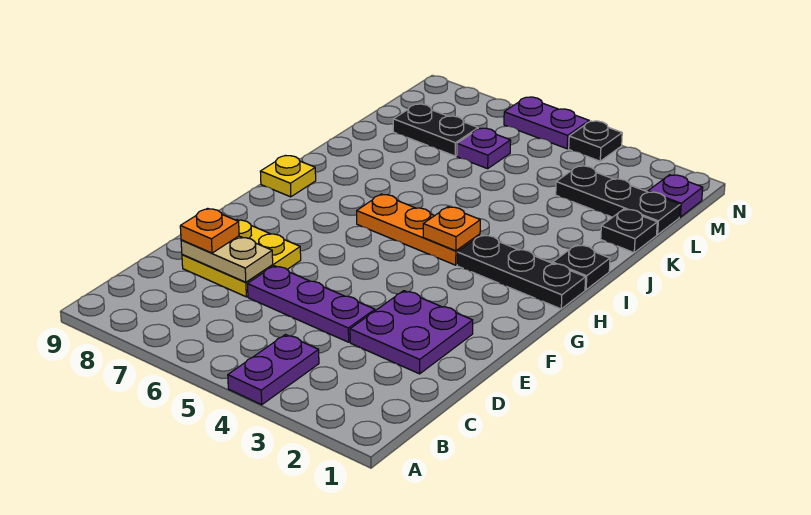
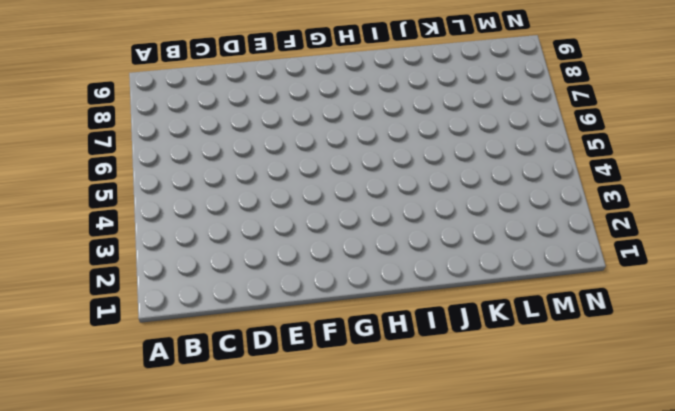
none -> purple 1x2 plate [228,335,319,405]
none -> purple 2x2 plate [350,291,473,374]
none -> purple 1x3 plate [248,266,375,342]

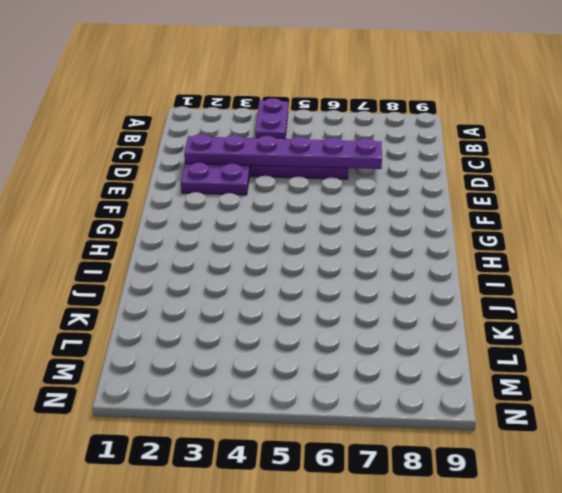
purple 1x6 plate [184,134,382,169] -> tan 1x2 plate [181,236,273,282]
none -> yellow 2x2 plate [182,220,301,297]
none -> black 1x3 plate [457,235,586,309]
none -> orange 1x3 plate [357,194,480,265]

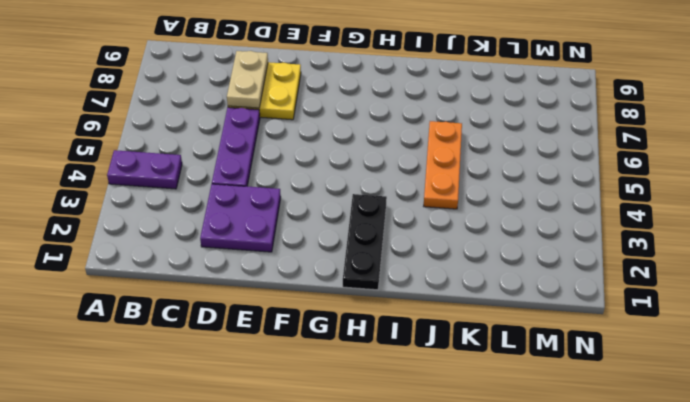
orange 1x3 plate [424,121,462,209] -> orange 1x3 plate moved to [357,194,480,265]
none -> yellow 1x1 plate [260,155,316,197]
none -> black 1x1 plate [553,245,610,290]
none -> black 1x1 plate [601,209,657,253]

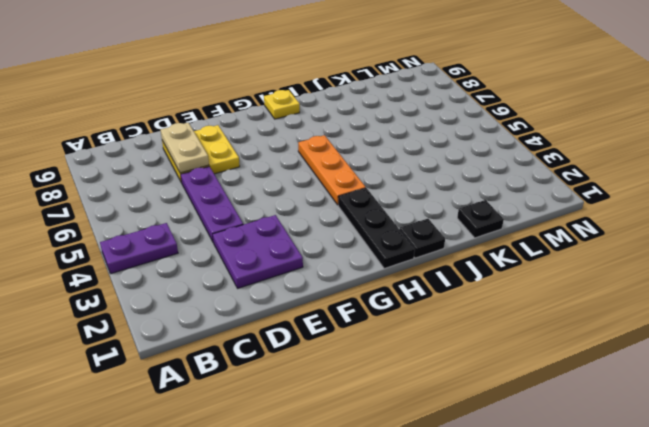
none -> black 1x3 plate [556,166,680,235]
none -> purple 1x1 plate [457,128,511,169]
none -> black 1x2 plate [393,104,478,156]

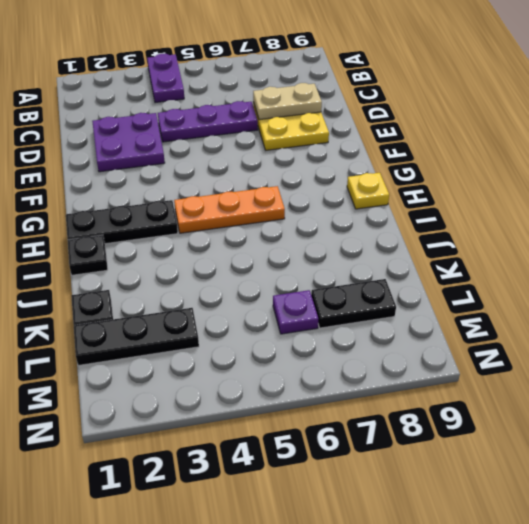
none -> purple 1x1 plate [648,175,703,217]
none -> black 1x1 plate [569,121,622,161]
none -> purple 1x2 plate [504,97,589,149]

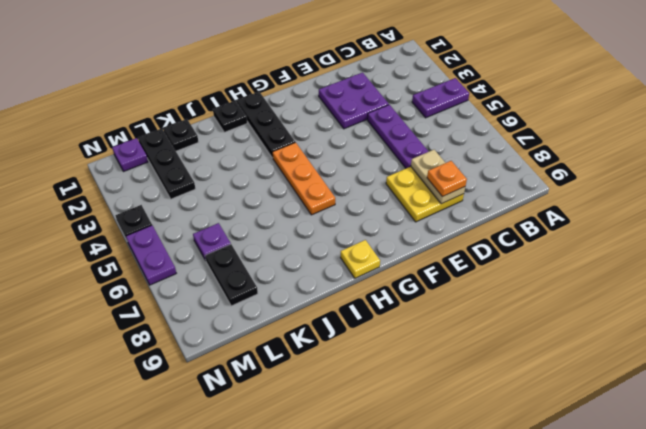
none -> orange 1x1 plate [423,207,480,251]

